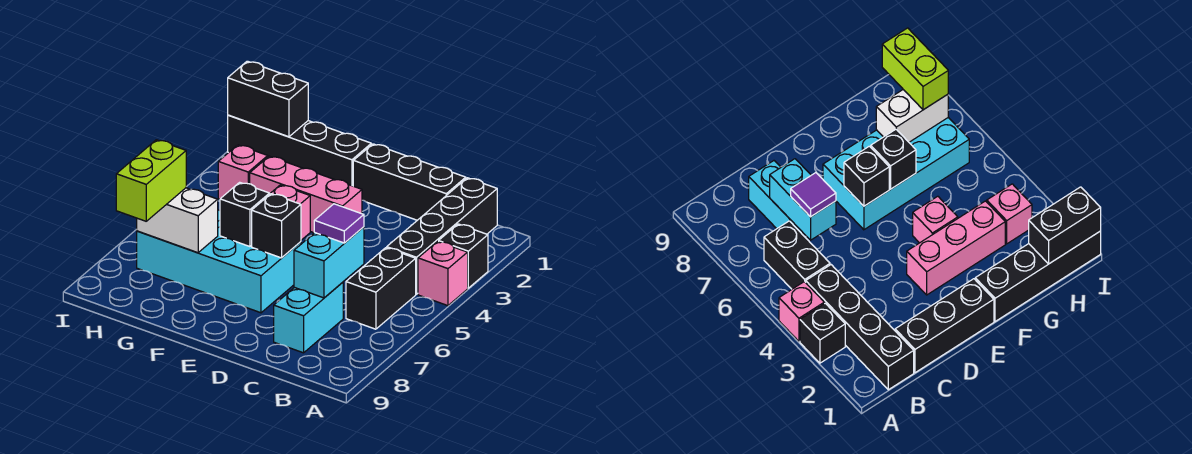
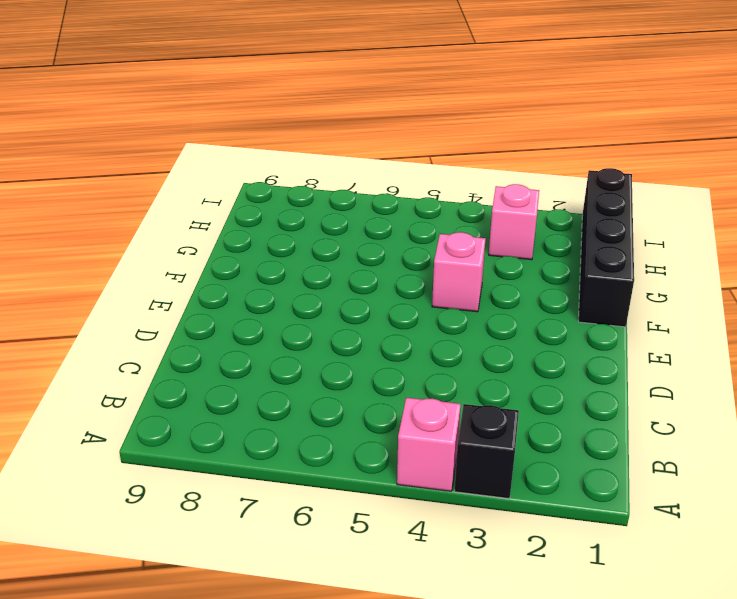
none -> black 1x4 brick [387,178,497,294]
none -> black 1x2 brick [346,248,416,329]
none -> black 1x3 brick [353,144,466,220]

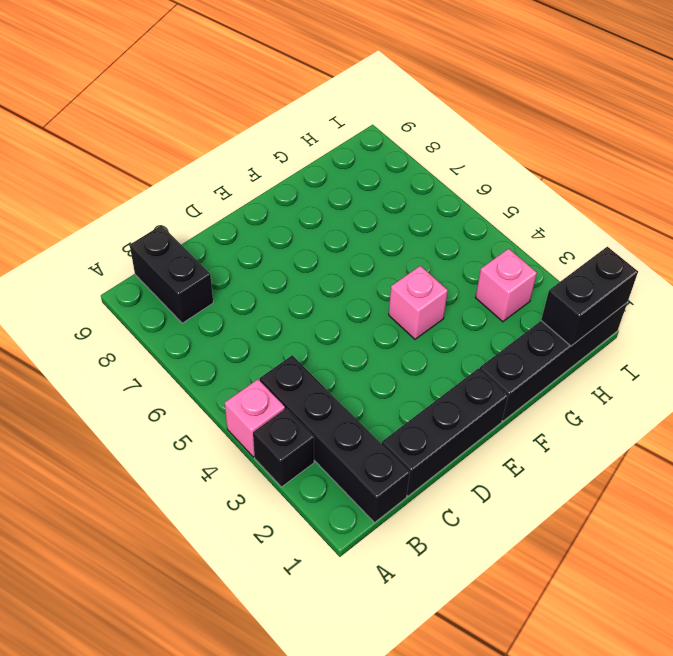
black 1x2 brick [130,225,213,323] -> black 1x2 brick moved to [346,248,416,329]
none -> cyan 1x2 brick [274,282,343,353]
none -> pink 1x3 brick [250,156,362,233]
none -> cyan 2x4 brick [137,210,301,313]

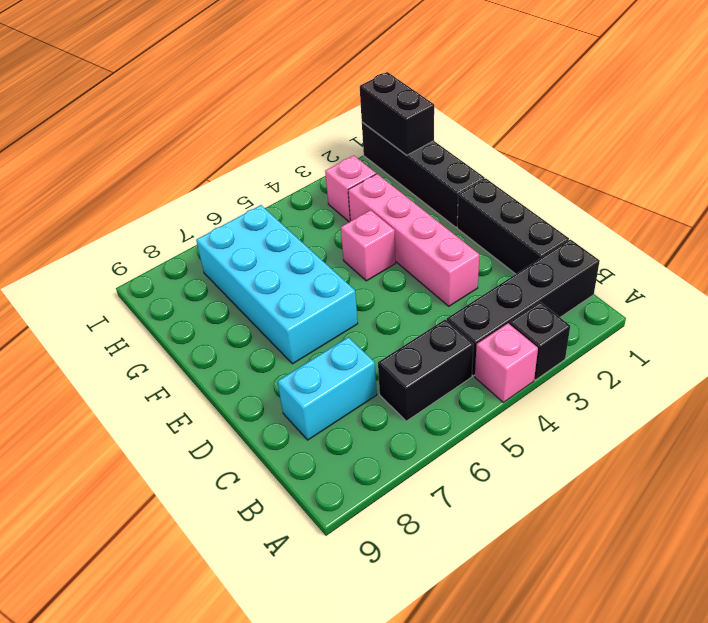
pink 1x4 brick [348,174,479,306] -> pink 1x3 brick [250,156,362,233]
none -> cyan 1x2 brick [294,227,364,298]
none -> black 1x1 brick [252,194,301,258]
none -> black 1x1 brick [220,182,269,247]

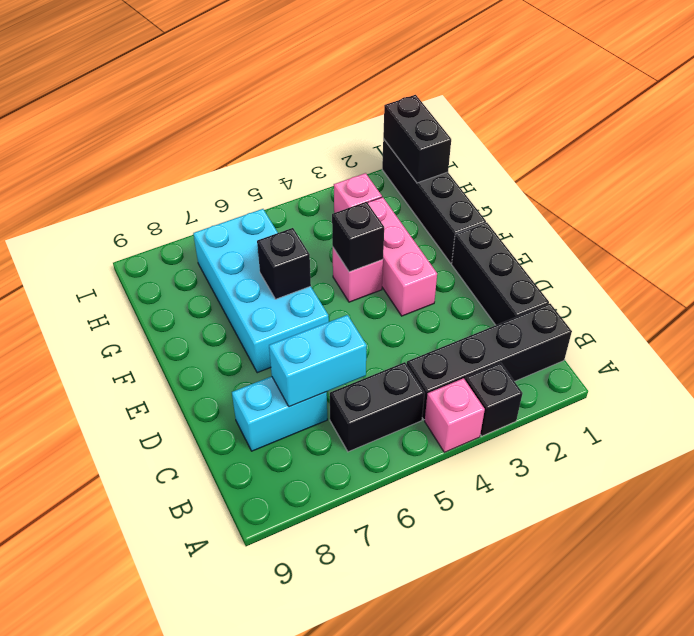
black 1x1 brick [332,202,384,272] -> black 1x1 brick moved to [252,194,301,258]
none -> white 1x2 brick [137,188,218,253]
none -> purple 1x1 tile [314,204,364,243]
none -> lime 1x2 brick [116,140,186,221]

